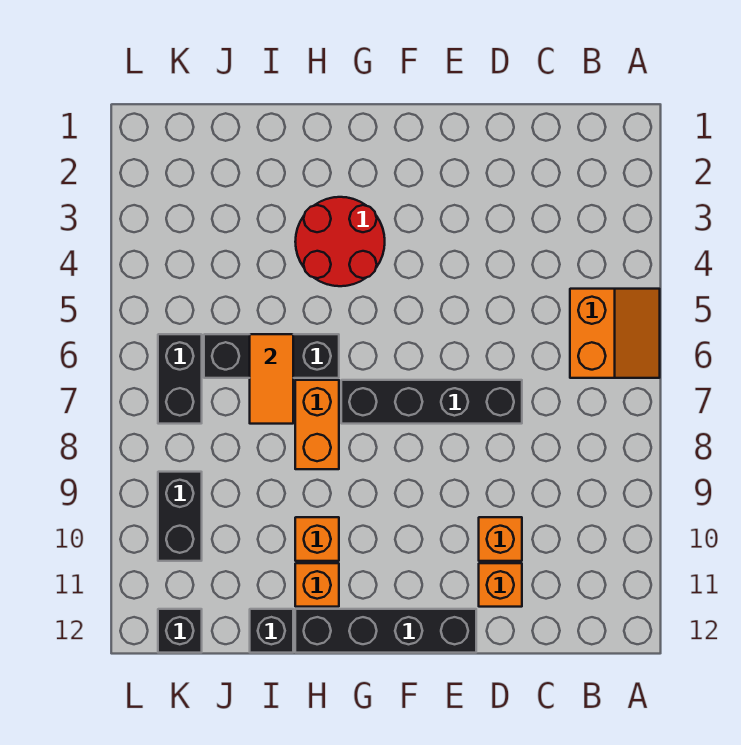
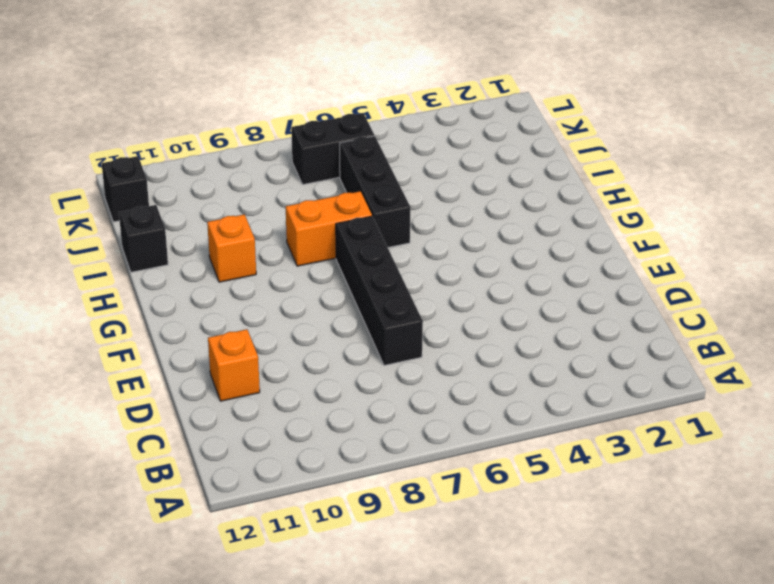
none -> orange 2x2 slope [570,289,660,378]
none -> orange 1x1 brick [479,517,522,561]
none -> black 1x4 brick [295,609,476,653]

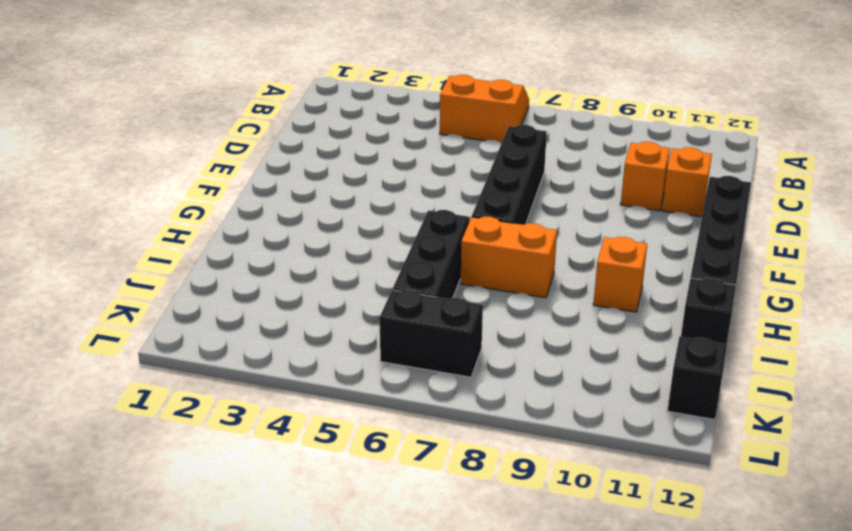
none -> red 2x2 round brick [295,197,385,286]
none -> orange 1x1 brick [295,563,339,607]
none -> black 1x2 brick [158,472,202,561]

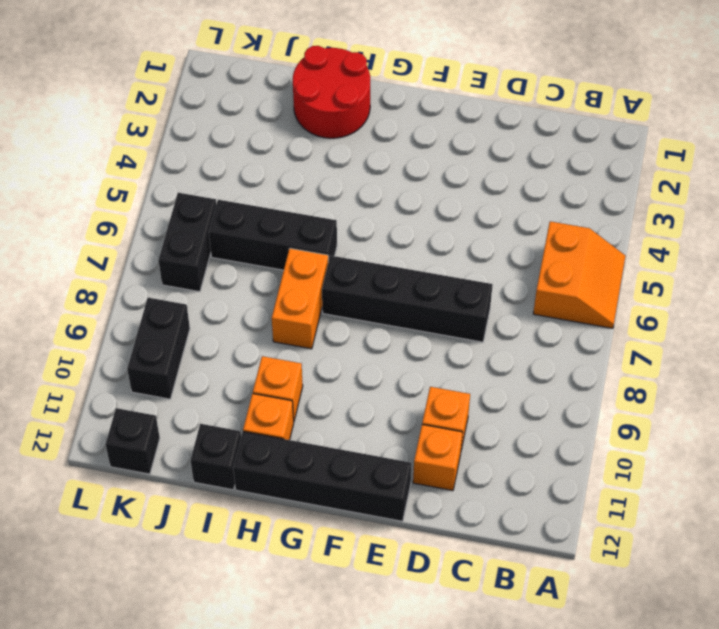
red 2x2 round brick [293,46,370,138] -> red 2x2 round brick moved to [295,197,385,286]
none -> orange 1x2 tile [250,334,293,424]

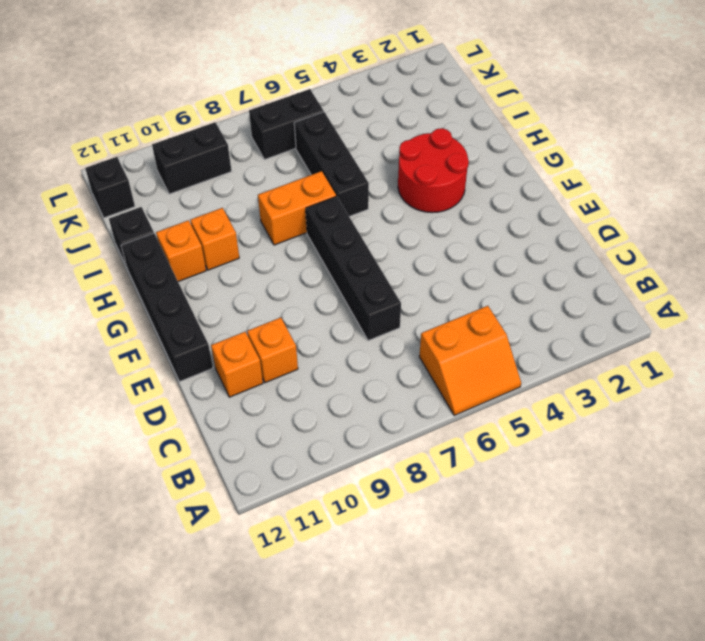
none -> orange 1x2 tile [250,334,293,424]

